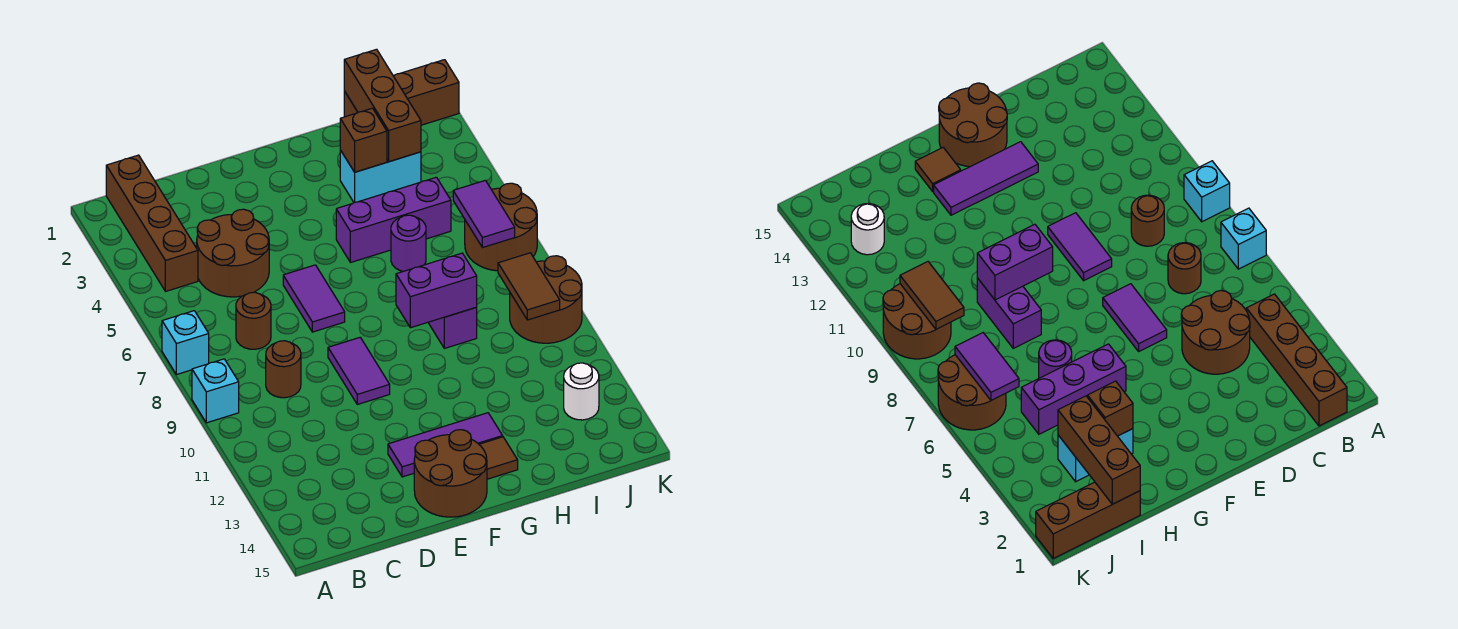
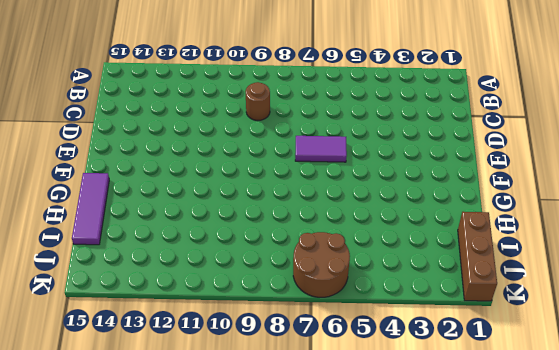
purple 1x3 tile [72,173,109,245] -> purple 1x3 tile moved to [388,413,503,477]
none -> cyan 1x1 brick [162,311,209,375]
none -> cyan 1x1 brick [192,359,239,423]
none -> brown 1x4 brick [106,155,198,291]

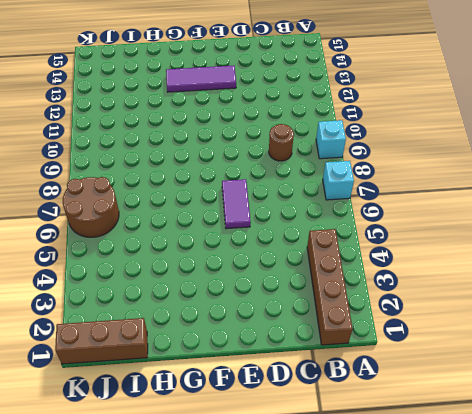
none -> brown 2x2 round brick [197,209,269,297]
none -> brown 1x1 round brick [236,292,271,349]
none -> purple 1x2 tile [328,338,390,404]

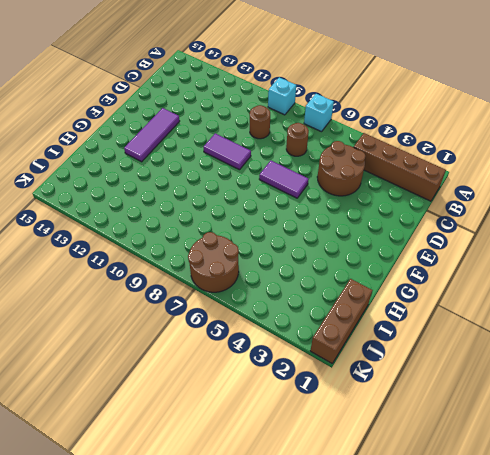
none -> brown 2x2 round brick [414,430,487,517]
none -> purple 1x3 brick [336,177,451,263]
none -> brown 1x1 tile [479,437,518,479]

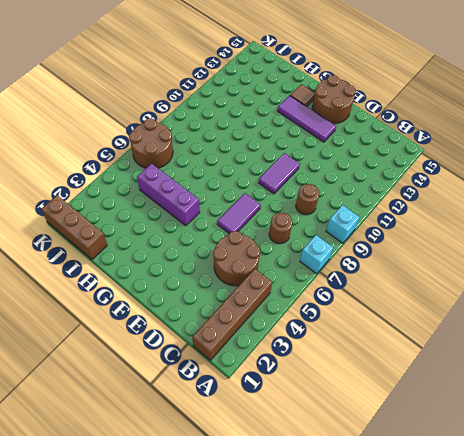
none -> cyan 1x2 brick [340,150,421,203]
none -> purple 1x1 round brick [391,215,426,271]
none -> purple 1x2 brick [428,307,477,348]

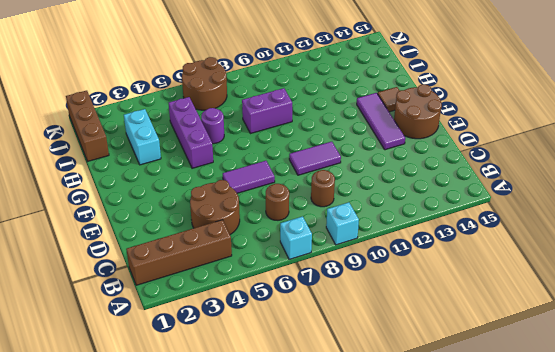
none -> brown 2x2 round brick [510,256,582,343]
none -> white 1x1 round brick [564,363,599,420]
none -> purple 1x2 brick [396,253,477,328]

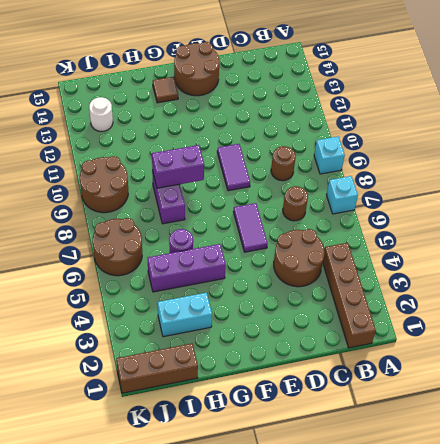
none -> purple 1x3 tile [388,413,503,477]
none -> brown 1x1 brick [340,108,387,172]
none -> brown 1x3 brick [344,49,421,162]

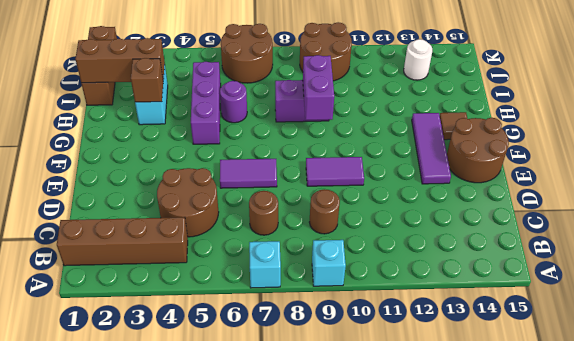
none -> purple 1x2 tile [453,180,515,248]
none -> brown 1x2 tile [498,253,560,320]

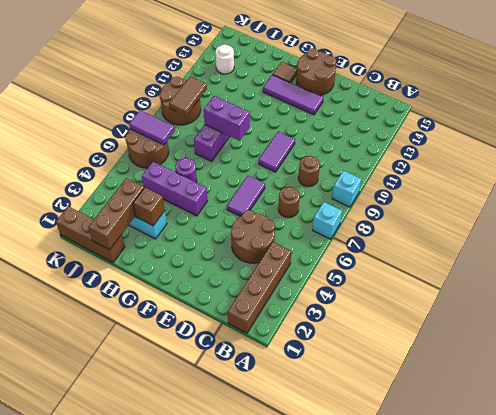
purple 1x2 tile [129,110,175,145] -> purple 1x2 tile turned to [453,180,515,248]

